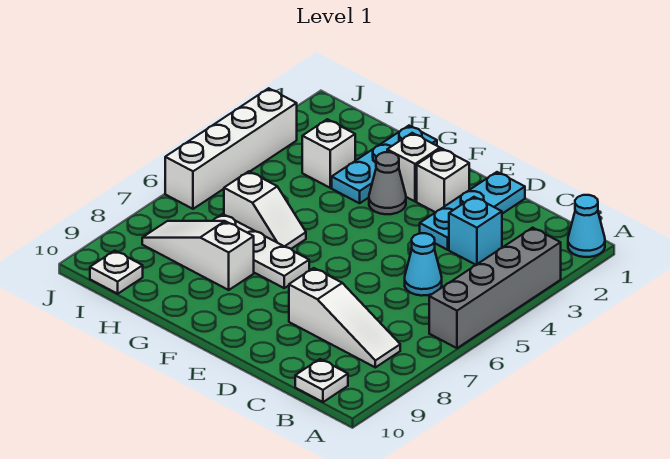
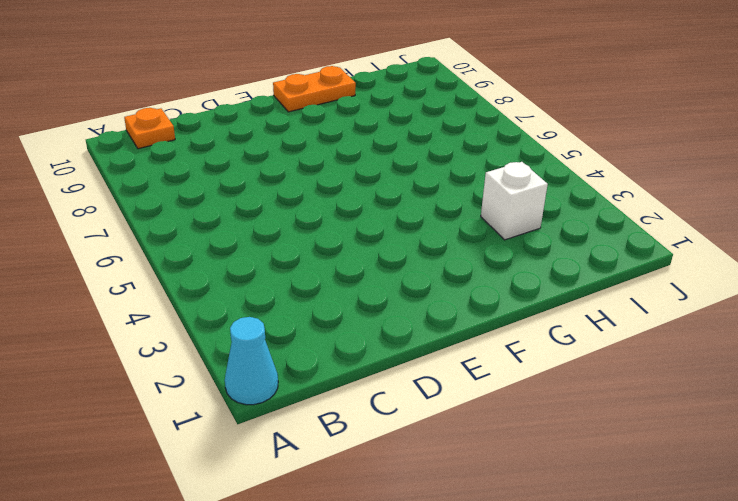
orange 1x1 plate [124,108,175,149] -> white 1x1 plate [295,359,348,402]
orange 1x2 plate [273,66,356,112] -> none
none -> grey 1x4 brick [429,228,561,348]
none -> white 1x3 slope [289,268,400,367]
none -> cyan 1x1 brick [449,197,502,265]

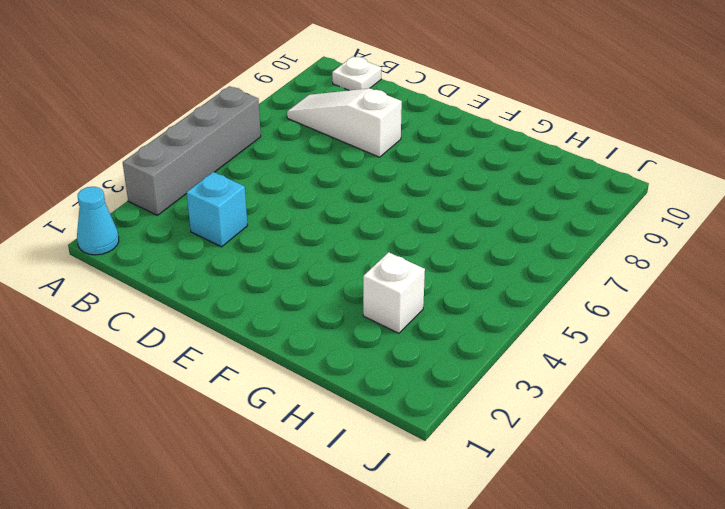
none -> cyan 1x1 cone [405,233,442,296]
none -> cyan 1x3 plate [420,172,525,250]
none -> white 1x1 brick [417,148,469,212]

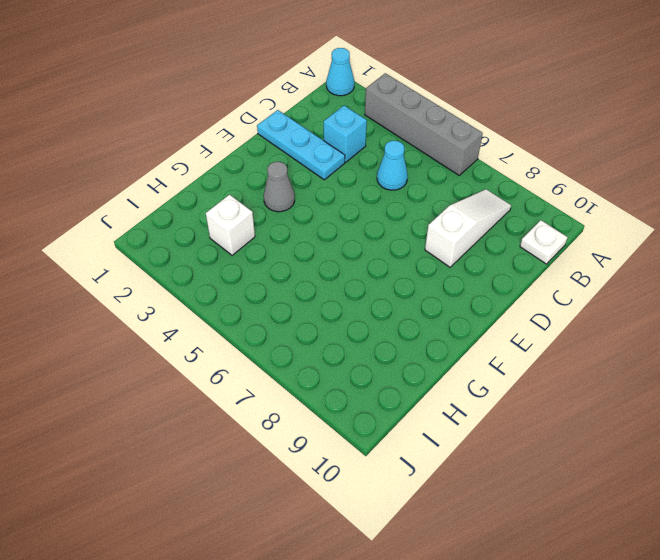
none -> white 1x1 brick [417,148,469,212]
none -> white 1x1 brick [387,133,440,201]
none -> white 1x3 plate [213,214,309,288]

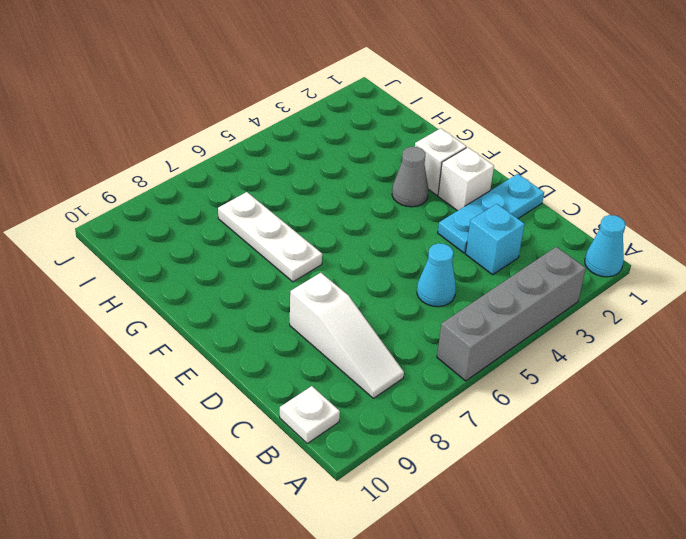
none -> cyan 1x3 plate [332,126,437,203]
none -> white 1x2 slope [224,171,306,249]
none -> white 1x3 slope [142,221,254,290]

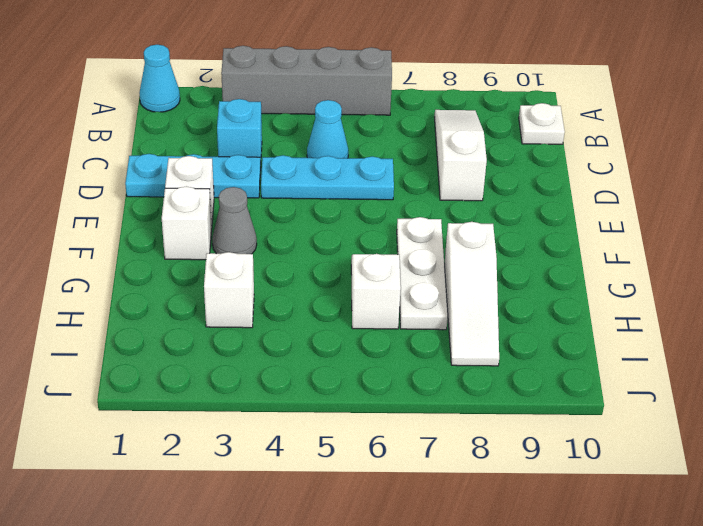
cyan 1x3 plate [261,155,394,200] -> cyan 1x3 plate moved to [332,126,437,203]
none -> white 1x1 plate [90,251,143,294]
none -> white 1x4 brick [165,88,297,209]

